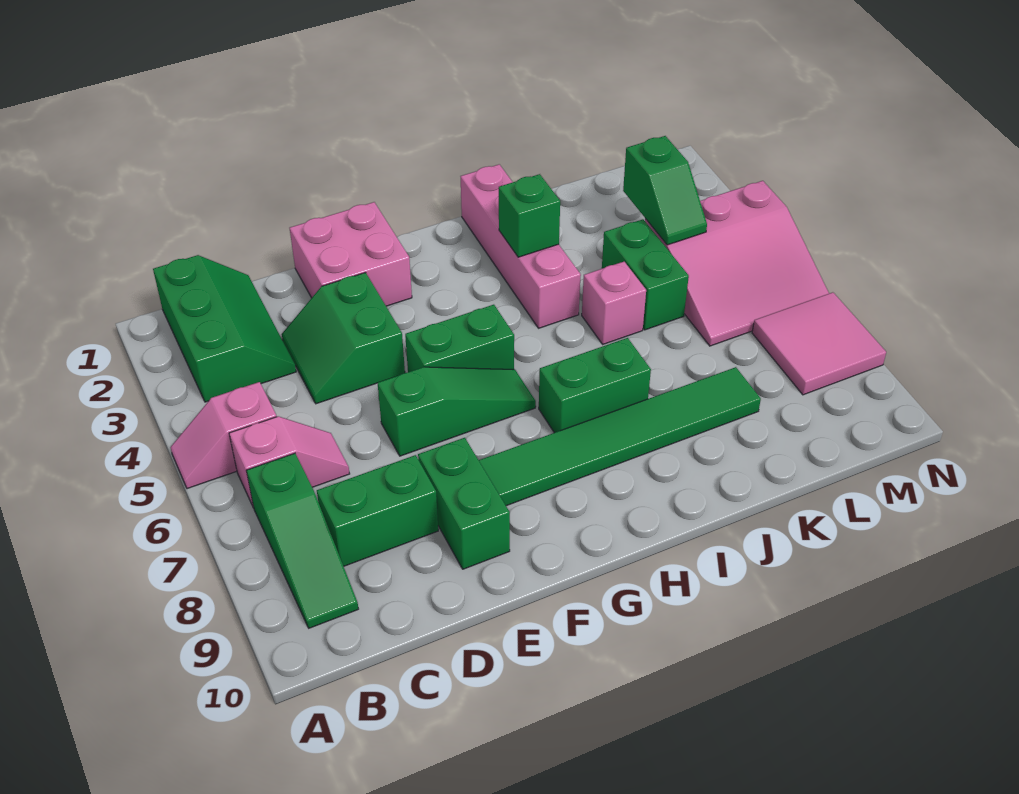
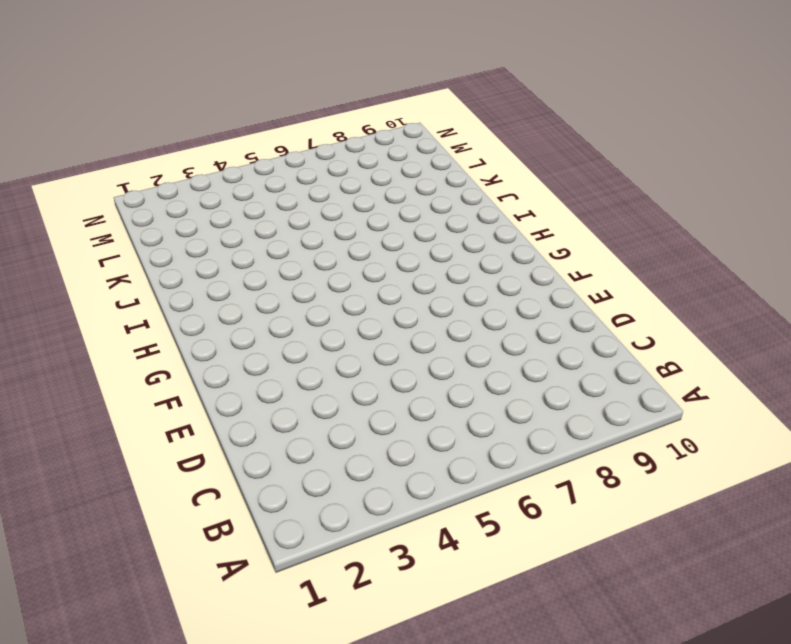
none -> pink 1x2 slope [170,382,277,489]
none -> green 2x3 slope [153,255,296,402]
none -> pink 1x2 slope [229,416,350,508]

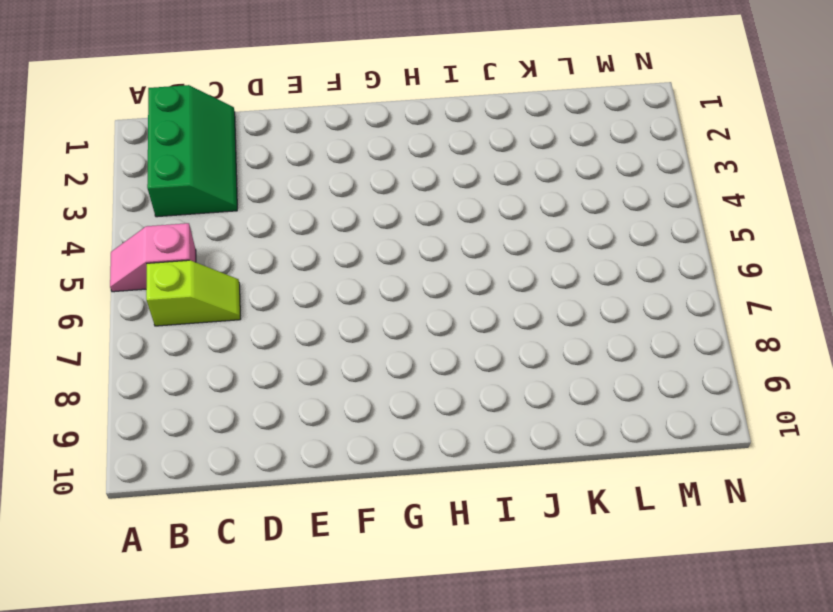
lime 1x2 slope [146,260,241,326] -> pink 1x2 slope [229,416,350,508]
none -> green 1x3 slope [246,453,358,628]
none -> green 1x2 brick [317,455,438,566]
none -> green 2x2 slope [282,273,405,404]

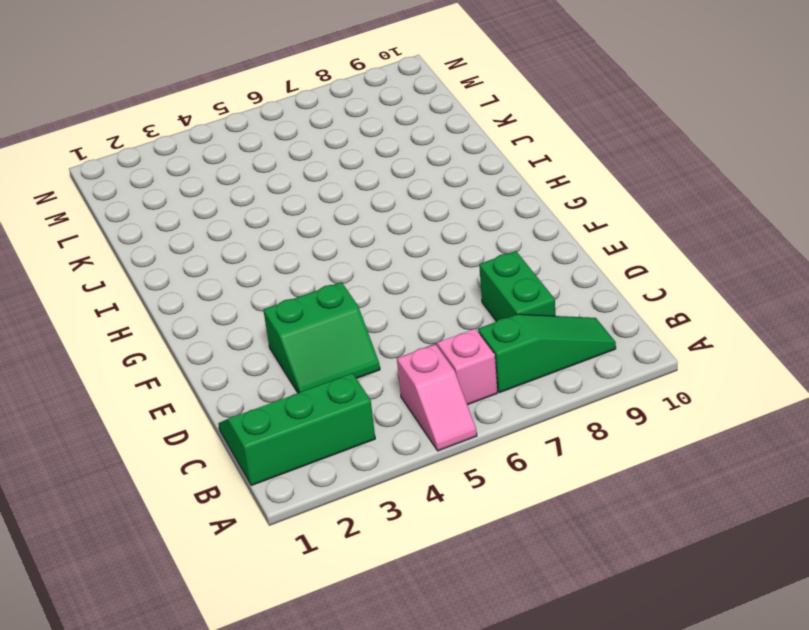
none -> pink 2x2 brick [290,202,412,306]
none -> green 1x3 slope [378,367,536,456]
none -> green 1x2 brick [418,438,510,569]

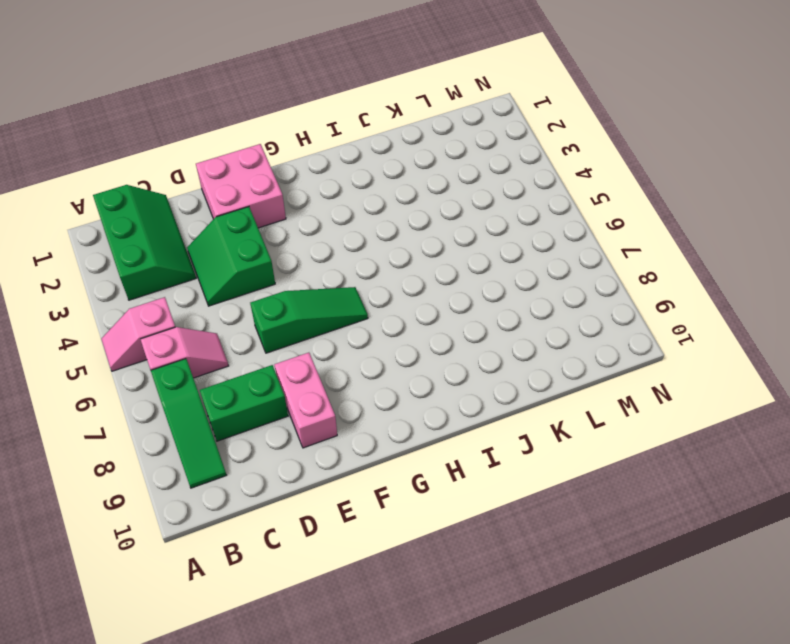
pink 1x2 brick [274,353,337,448] -> green 1x2 brick [418,438,510,569]
none -> green 1x2 brick [405,305,514,372]
none -> green 1x6 tile [479,367,761,506]
none -> green 1x2 brick [539,338,651,433]

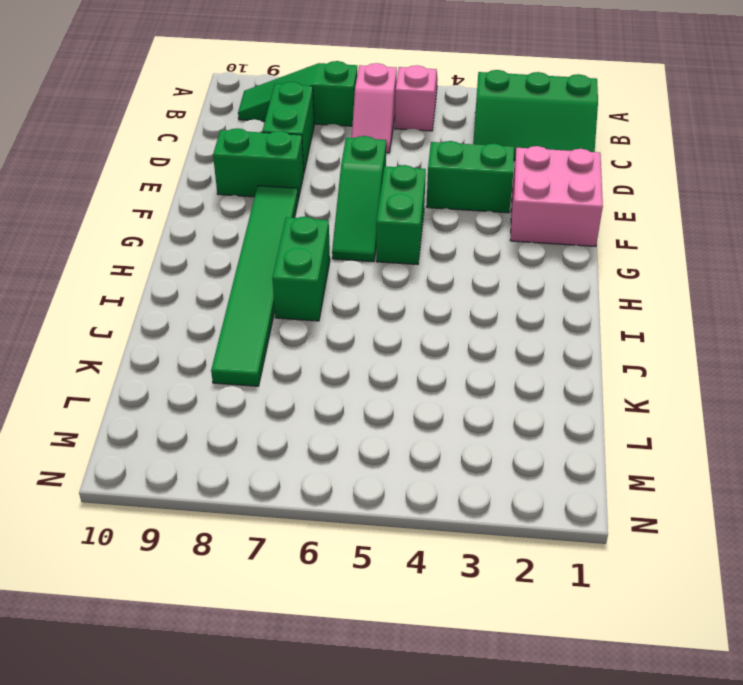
none -> pink 1x4 brick [461,164,581,328]
none -> pink 1x1 brick [582,262,646,344]
none -> green 1x2 brick [602,219,689,330]

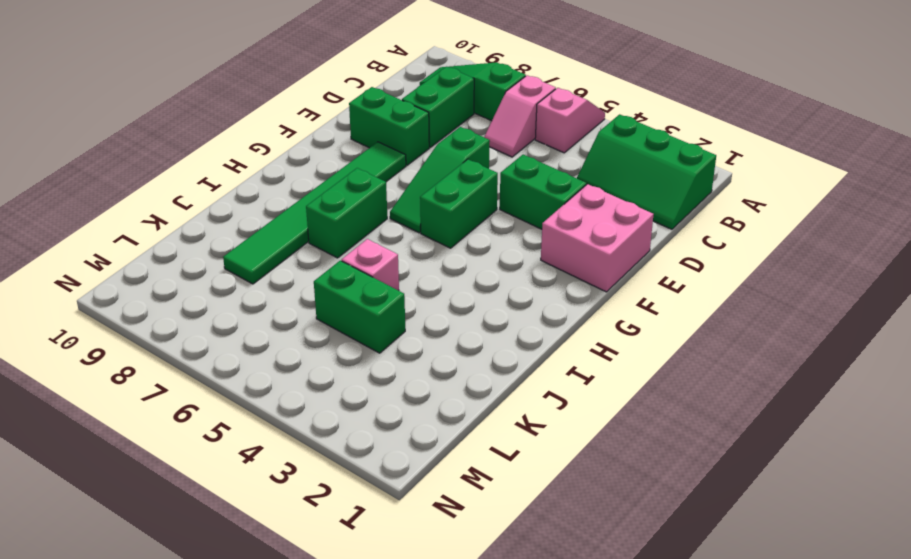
none -> pink 1x4 brick [461,164,581,328]
none -> pink 3x3 slope [645,181,829,346]
none -> pink 2x2 tile [752,292,886,395]

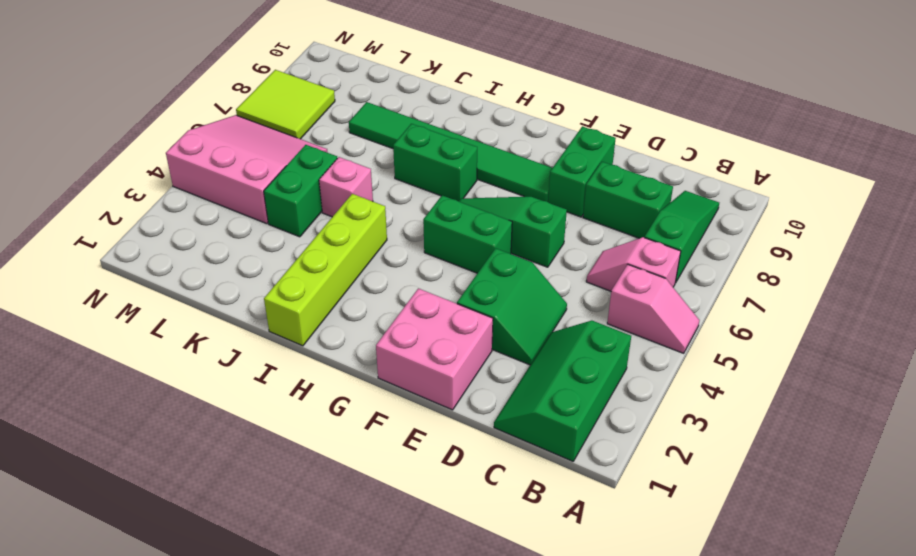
lime 1x4 brick [264,194,387,346] -> pink 1x4 brick [461,164,581,328]
lime 2x2 tile [236,70,335,139] -> pink 2x2 tile [752,292,886,395]
none -> green 1x1 brick [499,174,560,257]
none -> green 1x2 slope [623,136,707,245]

